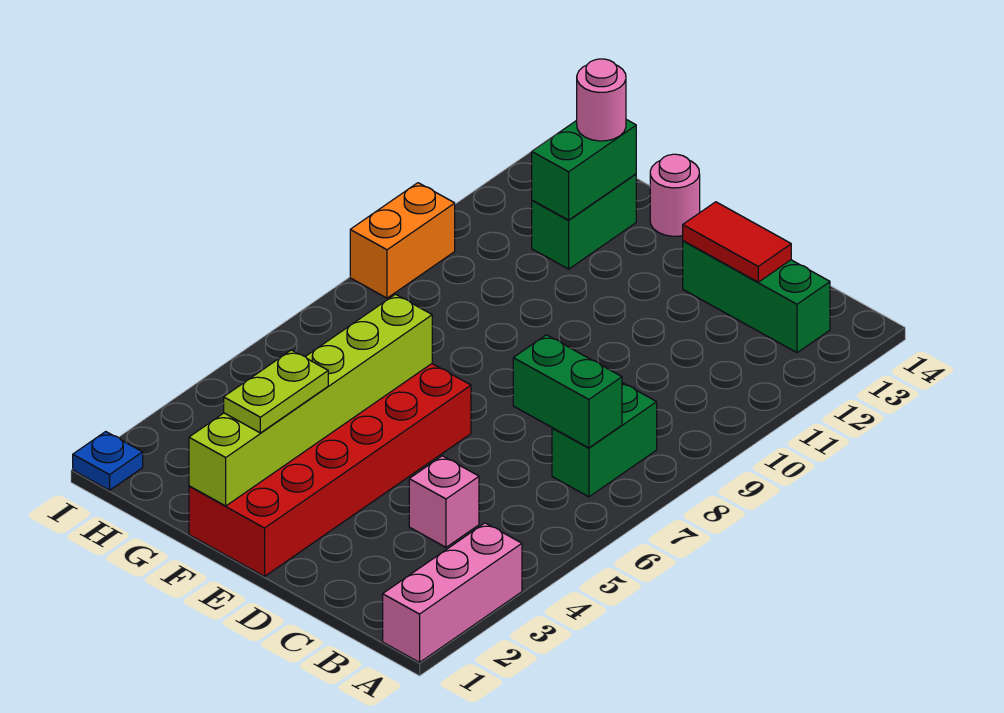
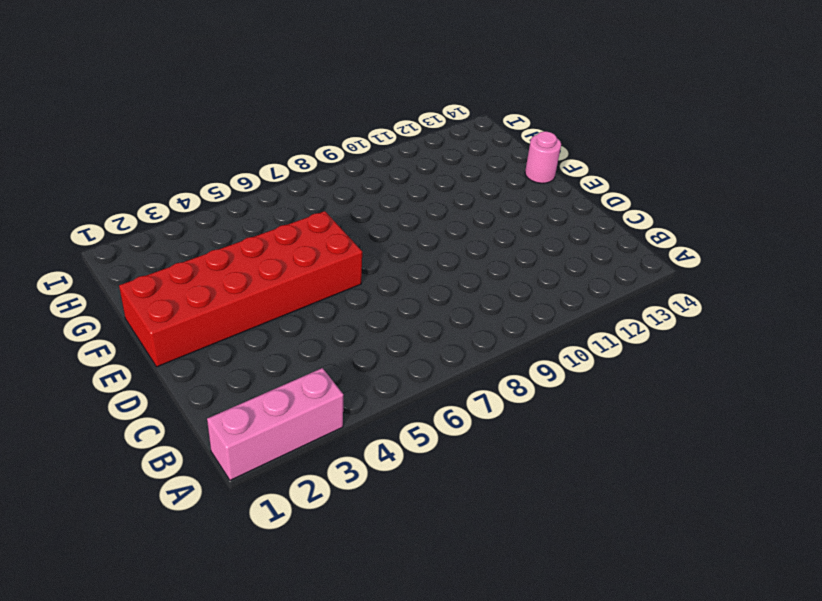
none -> green 1x2 brick [552,383,657,497]
none -> green 1x3 brick [683,241,830,353]
none -> pink 1x1 brick [409,456,479,547]

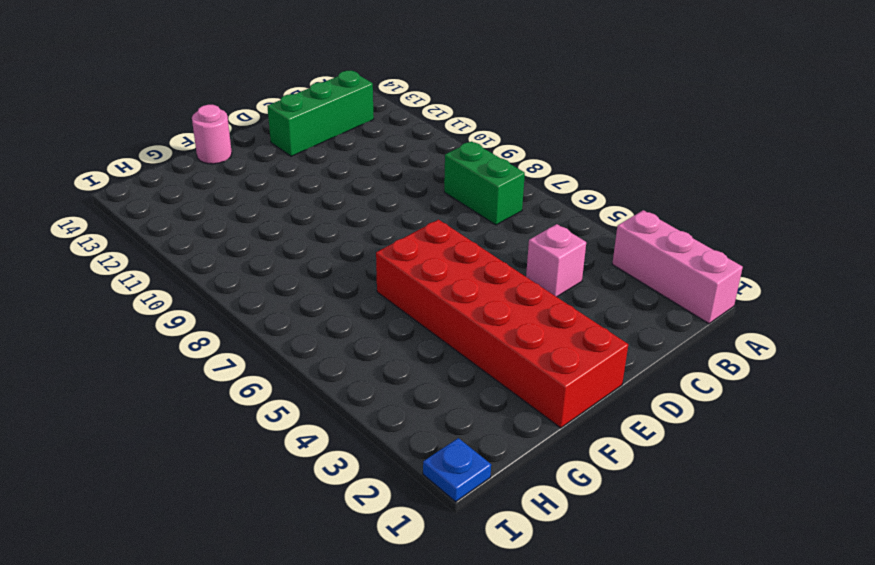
none -> green 1x2 brick [532,174,636,269]
none -> orange 1x2 brick [350,183,455,298]
none -> green 1x2 brick [513,335,622,448]

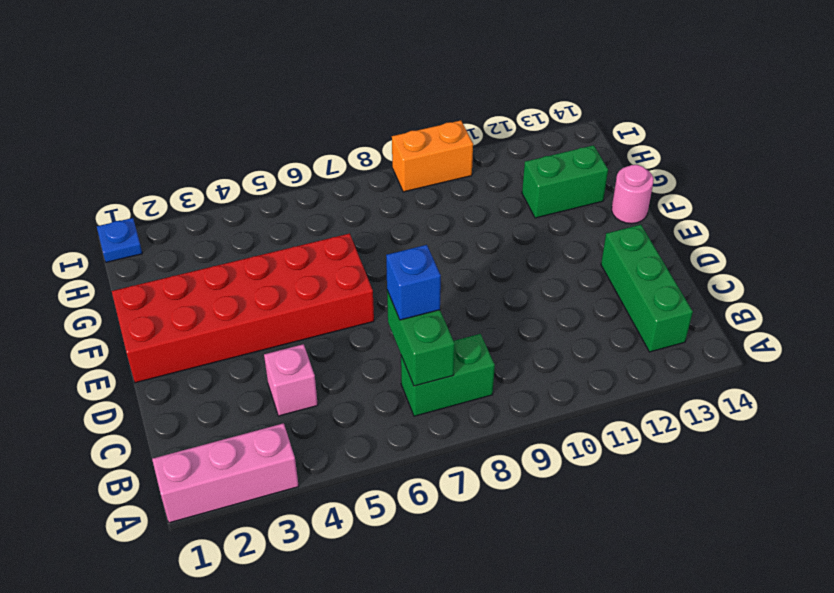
blue 1x1 brick [386,245,441,320] -> none
none -> red 1x2 tile [683,202,791,282]
none -> lime 1x6 brick [189,294,432,506]
none -> green 1x2 brick [532,120,636,220]

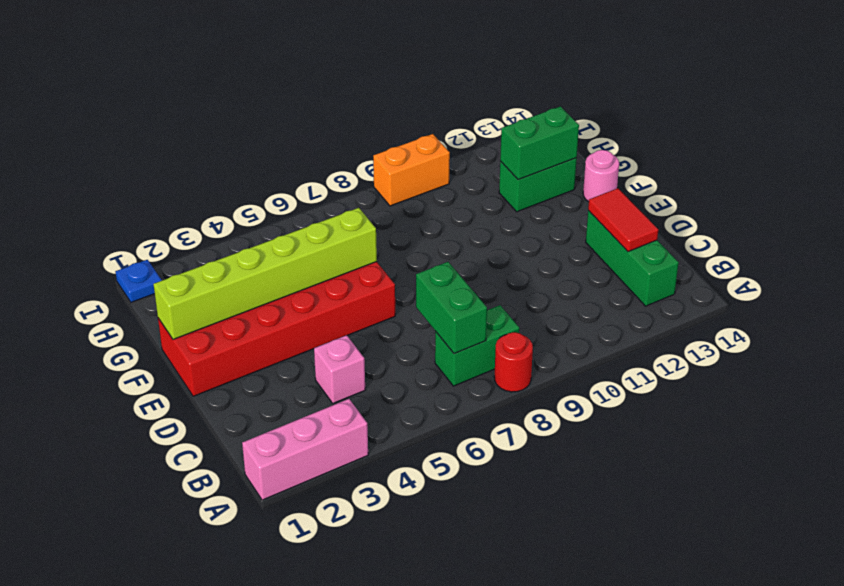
red 1x1 round brick [494,332,533,392] -> none
none -> lime 1x2 plate [224,350,328,433]
none -> pink 1x1 round brick [577,59,626,141]

